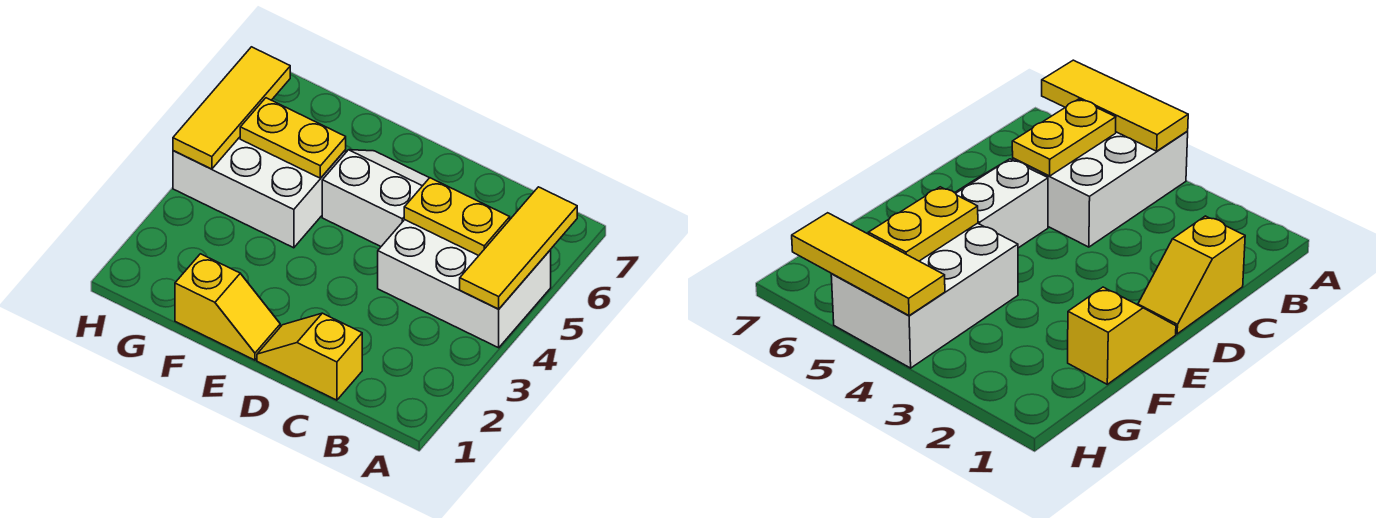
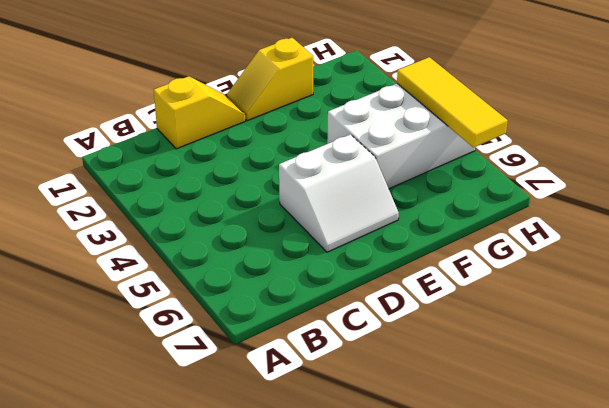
none -> white 2x3 brick [378,220,551,348]
none -> yellow 1x3 tile [460,187,577,309]

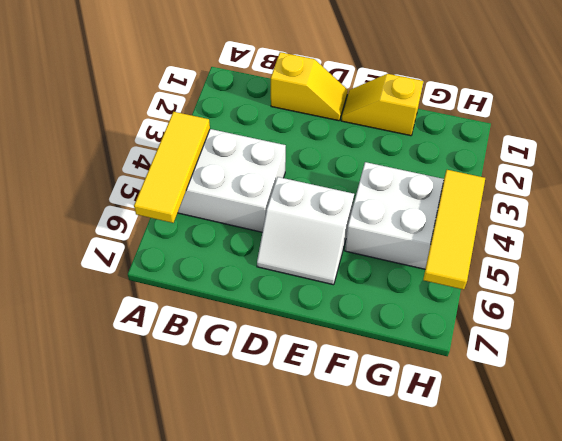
none -> yellow 1x2 plate [404,178,510,256]
none -> yellow 1x2 plate [240,98,346,178]

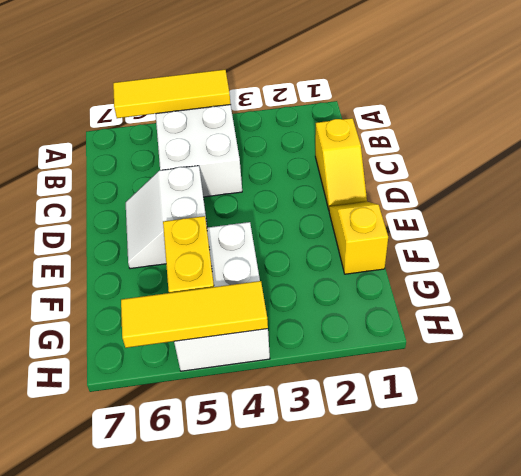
none -> yellow 1x2 plate [404,178,510,256]

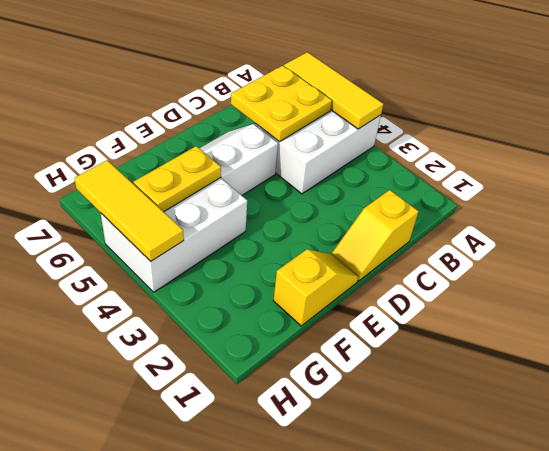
yellow 2x2 plate [231,66,332,142] -> yellow 1x2 plate [404,178,510,256]

